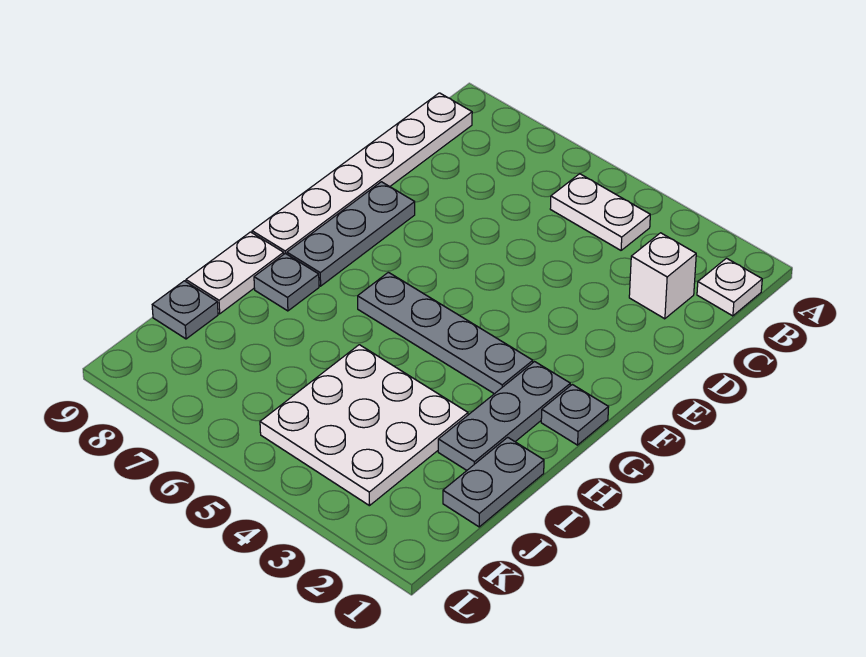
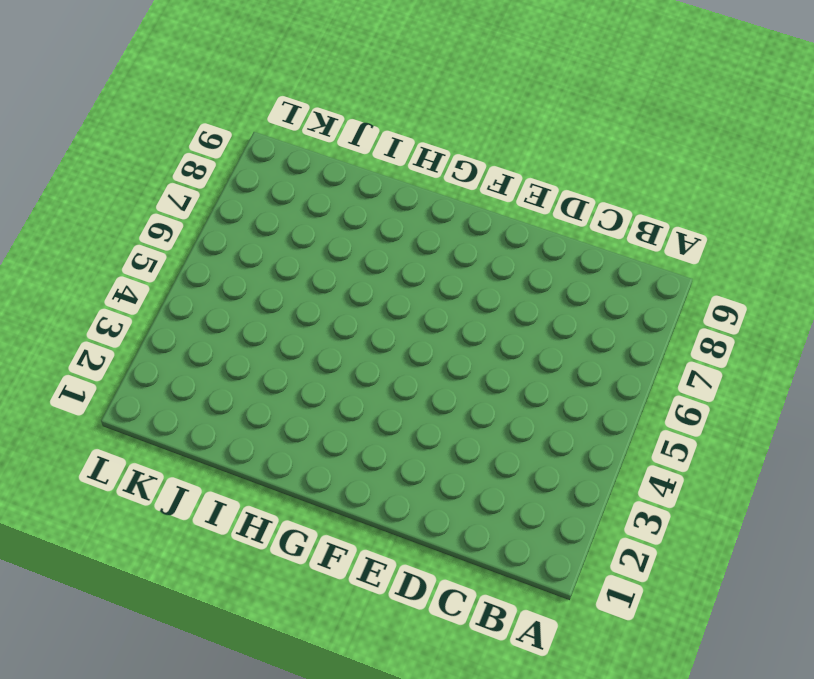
none -> white 1x1 plate [697,258,762,316]
none -> white 1x2 plate [550,174,650,250]
none -> white 1x6 plate [252,93,472,254]

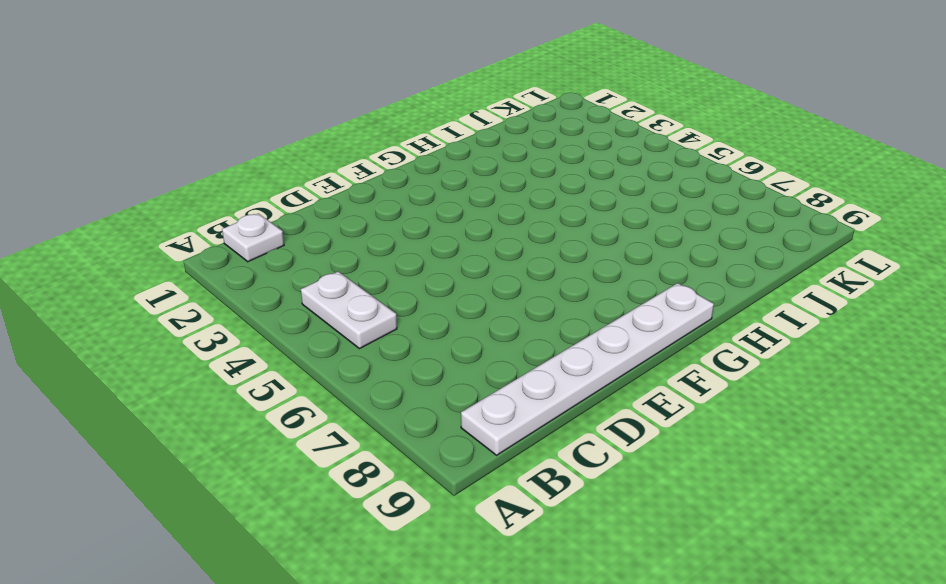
none -> white 1x1 brick [629,233,696,319]
none -> grey 1x3 plate [287,182,415,286]
none -> grey 1x1 plate [541,384,608,445]

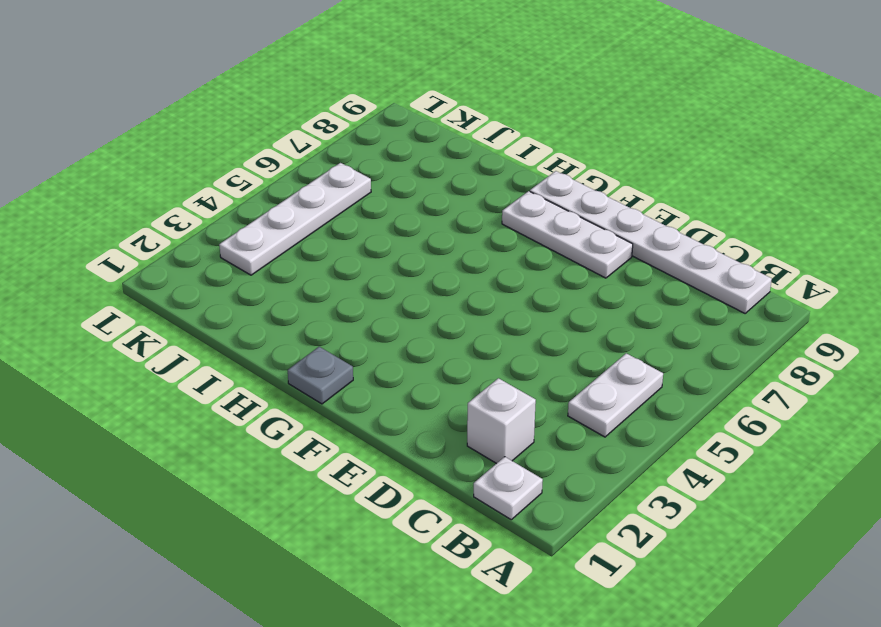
white 1x3 plate [502,191,633,278] -> grey 1x3 plate [287,182,415,286]
white 1x4 plate [219,163,371,275] -> white 3x3 plate [260,345,468,506]
none -> grey 1x3 plate [438,362,570,470]
none -> grey 1x4 plate [358,272,533,394]
none -> grey 1x1 plate [254,253,319,311]

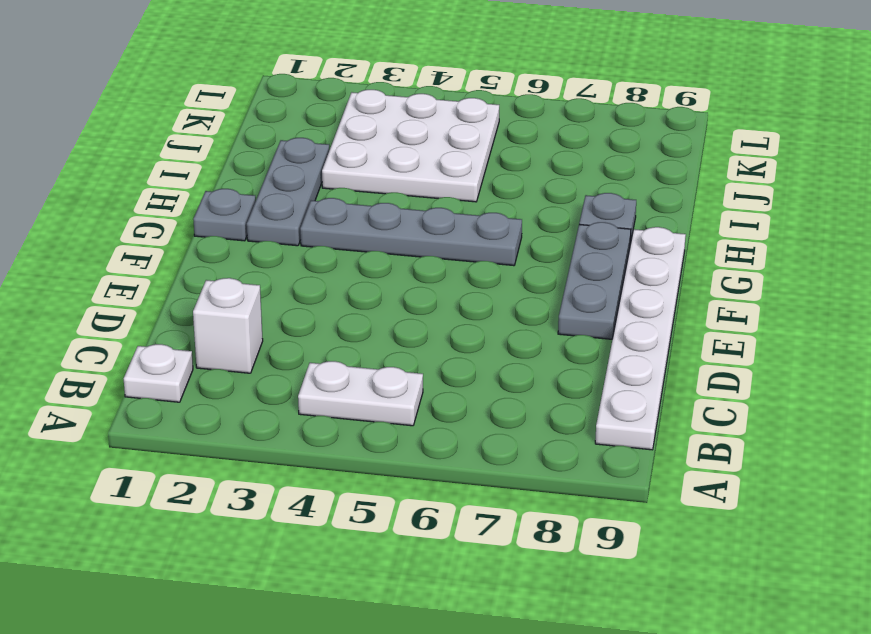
none -> white 1x2 plate [186,232,284,314]
none -> grey 1x2 plate [443,437,544,527]
none -> grey 1x1 plate [152,281,218,339]

